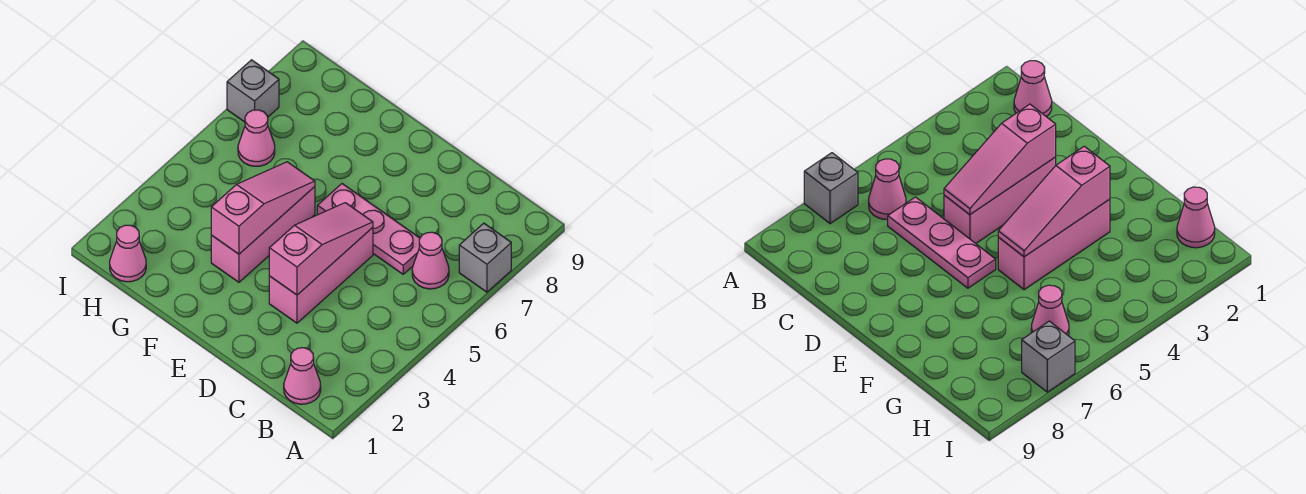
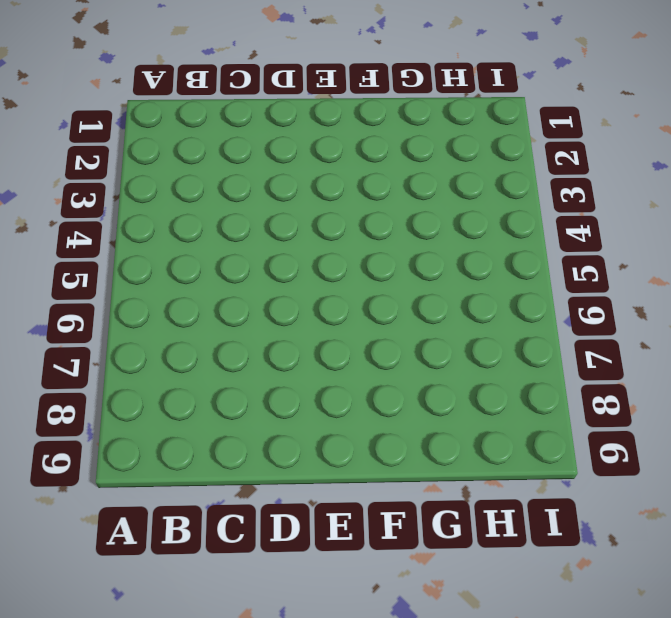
none -> grey 1x1 brick [459,223,511,292]
none -> pink 1x1 cone [284,348,321,404]

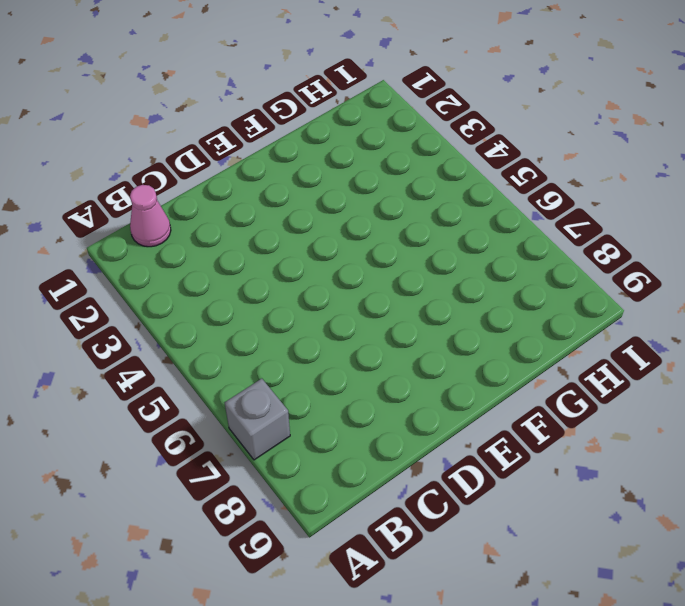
none -> pink 1x1 cone [412,232,449,289]
none -> pink 1x3 plate [317,184,420,274]

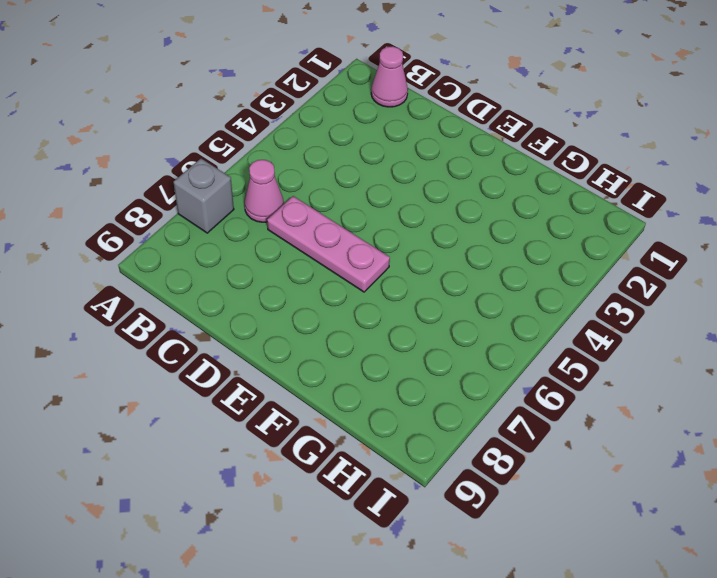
none -> pink 1x3 brick [269,228,373,323]
none -> pink 1x3 brick [211,187,315,282]

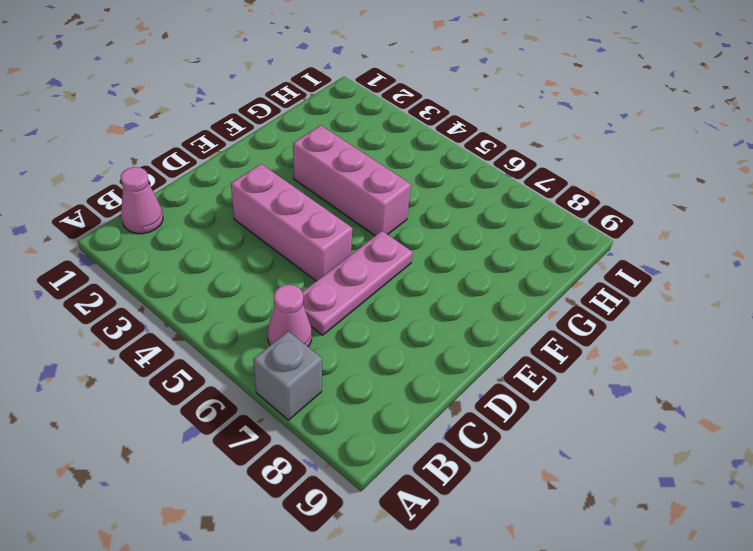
none -> pink 1x1 cone [110,225,146,282]
none -> pink 1x1 cone [238,110,275,166]

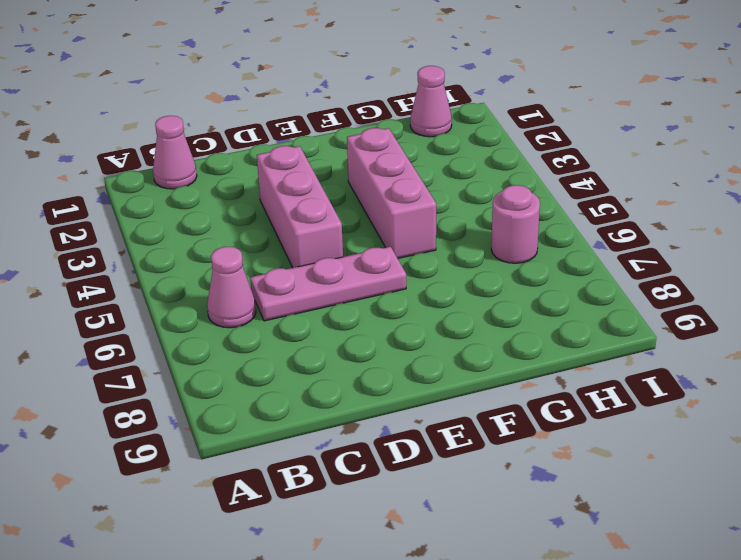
pink 1x1 round brick [491,185,540,263] -> pink 1x1 cone [238,110,275,166]
none -> grey 1x1 brick [459,223,511,292]
none -> grey 1x1 brick [227,60,279,122]

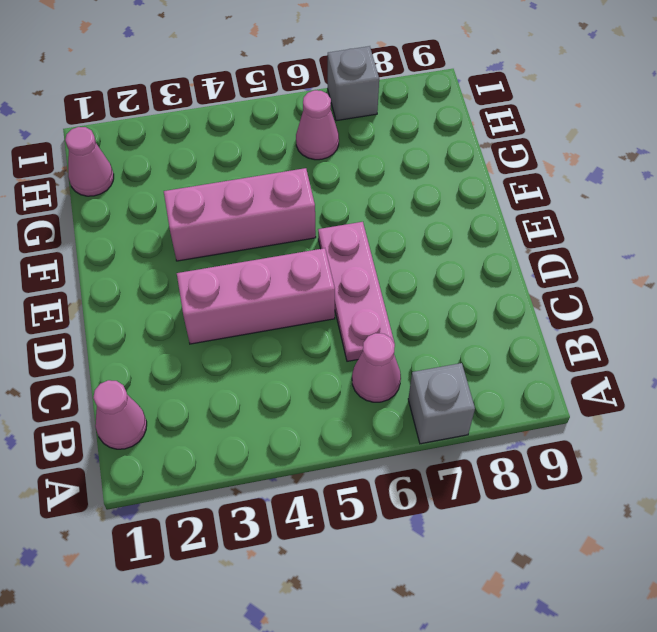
none -> pink 1x3 slope [269,203,373,295]
none -> pink 1x3 slope [211,162,315,254]

